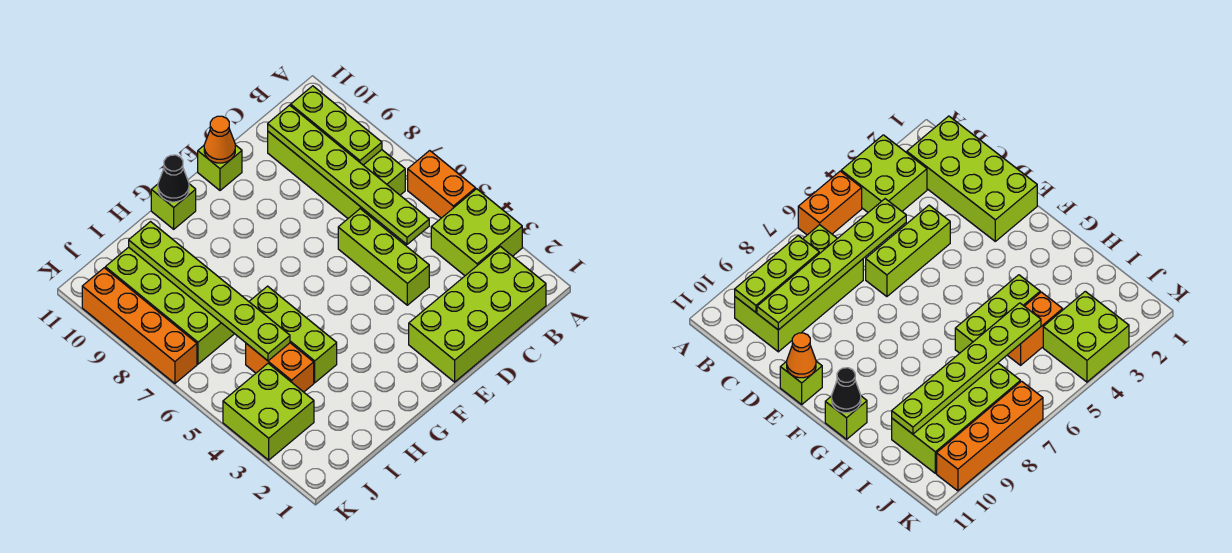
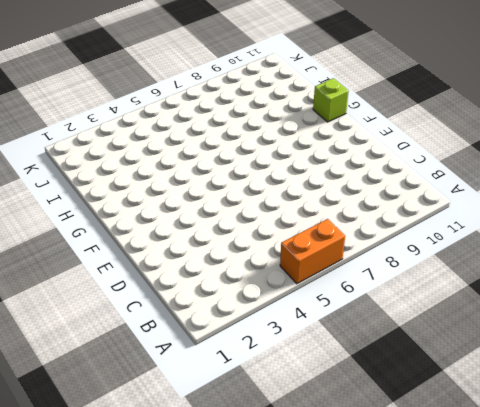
none -> lime 2x2 brick [431,189,522,276]
none -> lime 2x4 brick [409,247,546,382]
none -> lime 2x4 brick [268,132,405,218]

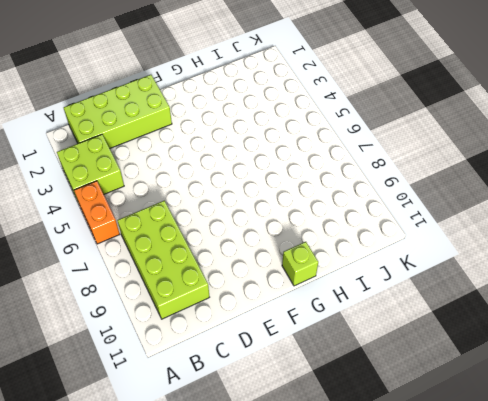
none -> lime 1x3 brick [338,209,429,305]
none -> lime 1x1 brick [198,145,242,190]
none -> lime 1x3 brick [249,286,337,383]

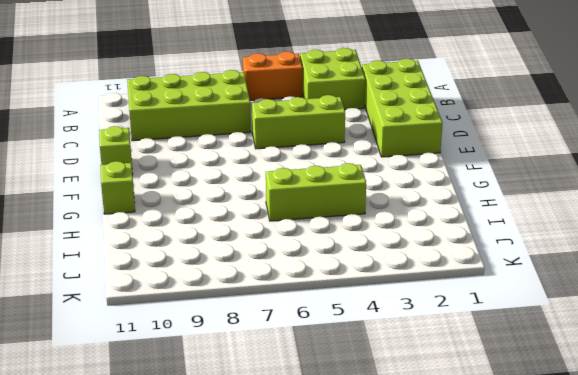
none -> orange 1x2 brick [246,343,314,392]
none -> lime 2x4 brick [105,247,234,364]
none -> lime 2x2 brick [223,363,314,460]

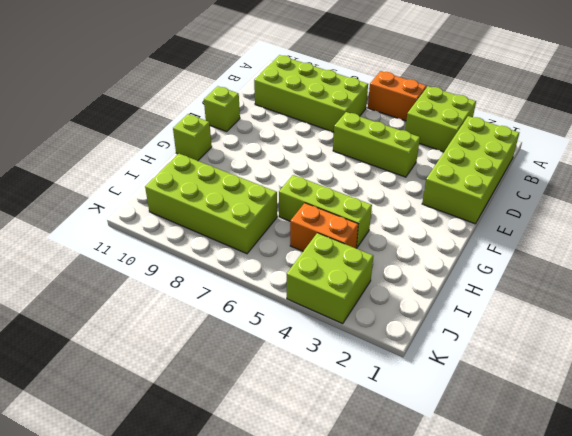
none -> orange 1x4 brick [82,268,197,383]
none -> lime 1x3 plate [291,86,382,165]
none -> lime 1x6 plate [268,105,429,244]

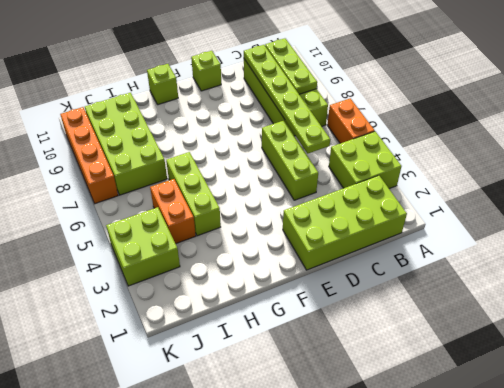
none -> orange 1x1 cone [204,116,235,163]
none -> black 1x1 cone [158,155,189,202]
none -> lime 1x6 plate [129,222,290,361]

